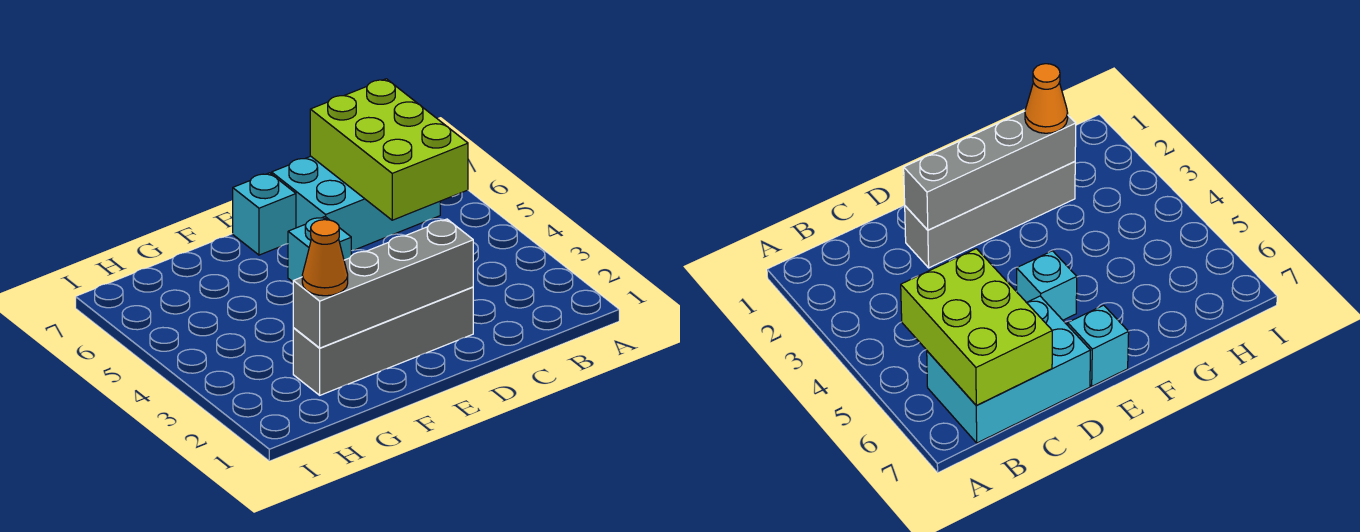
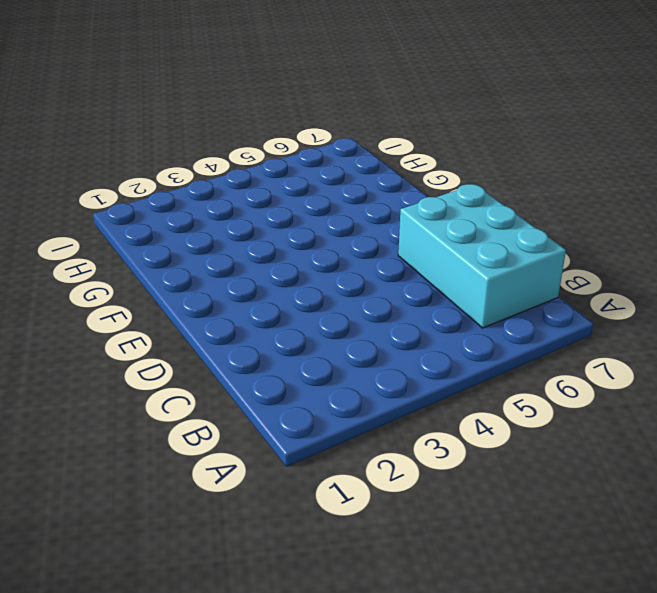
none -> grey 1x4 brick [293,287,473,395]
none -> cyan 1x1 brick [288,217,351,282]

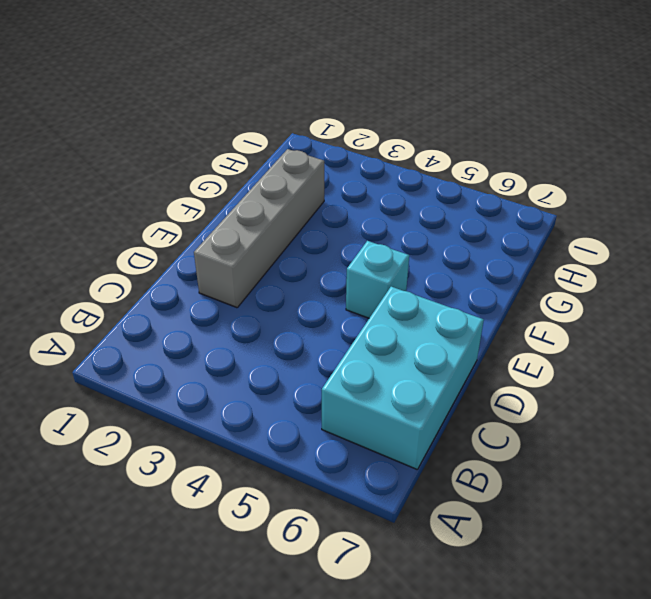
none -> cyan 1x1 brick [233,173,296,255]
none -> lime 2x3 brick [310,79,468,220]

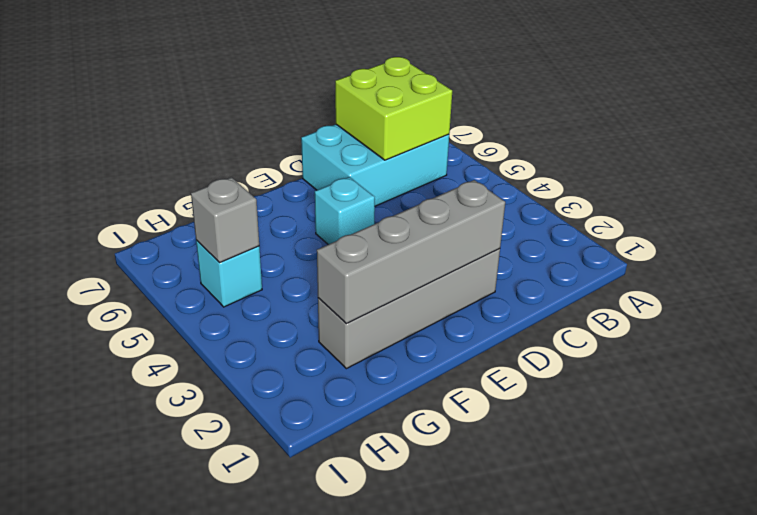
lime 2x2 brick [335,57,452,160] -> lime 2x3 brick [310,79,468,220]
cyan 1x1 brick [196,240,262,307] -> cyan 1x1 brick moved to [233,173,296,255]
grey 1x1 brick [191,177,259,263] -> none
none -> orange 1x1 cone [302,220,348,296]

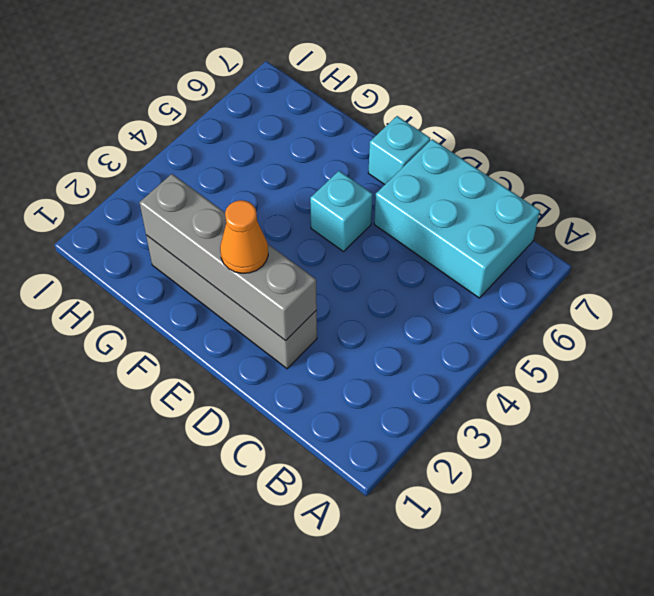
orange 1x1 cone [220,200,268,273] -> orange 1x1 cone moved to [302,220,348,296]
none -> lime 2x3 brick [310,79,468,220]

